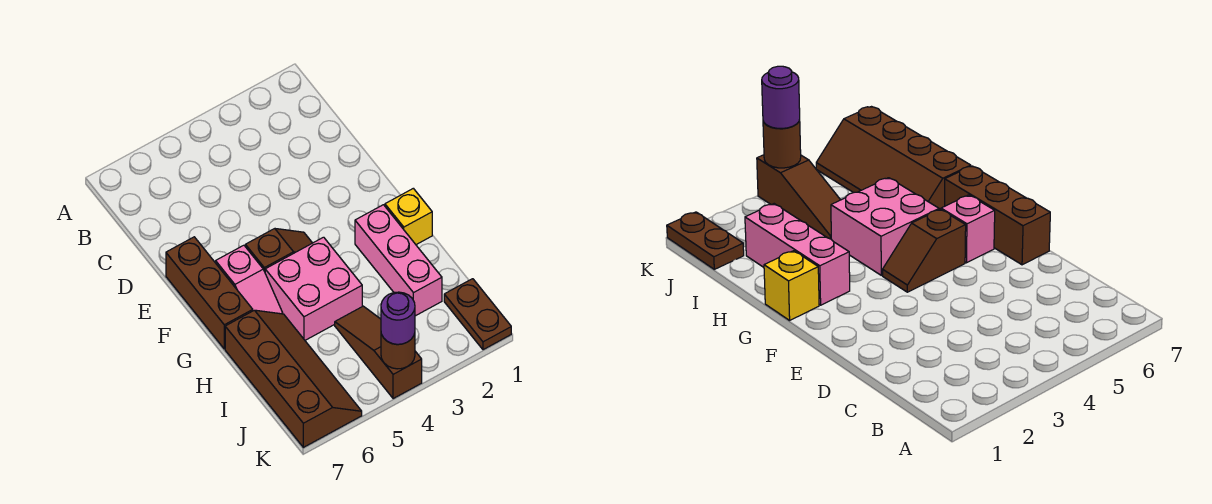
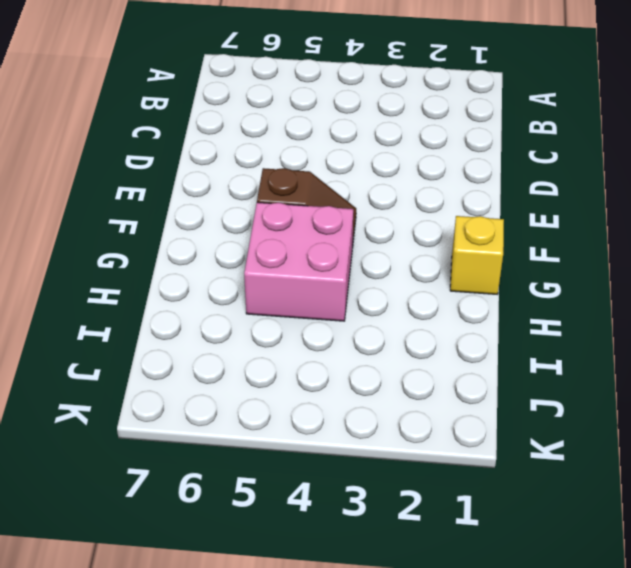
none -> brown 1x3 brick [166,237,253,349]
none -> pink 1x2 slope [216,245,283,314]

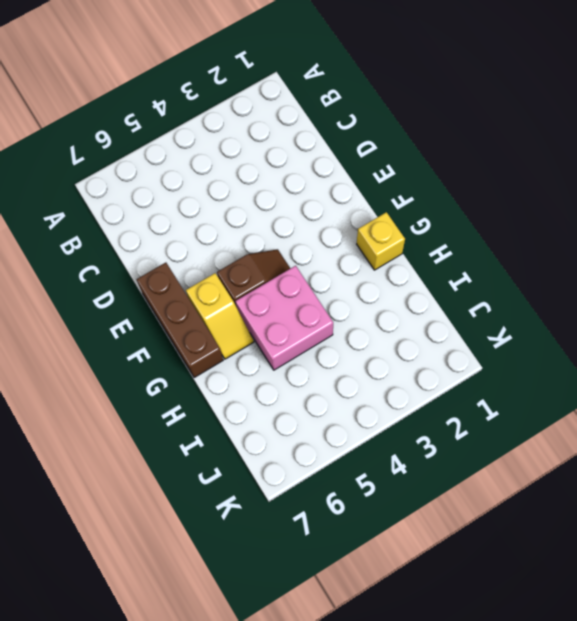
yellow 1x2 slope [186,273,254,359] -> pink 1x2 slope [216,245,283,314]
none -> pink 1x3 brick [355,205,442,316]
none -> brown 2x4 slope [225,310,362,447]

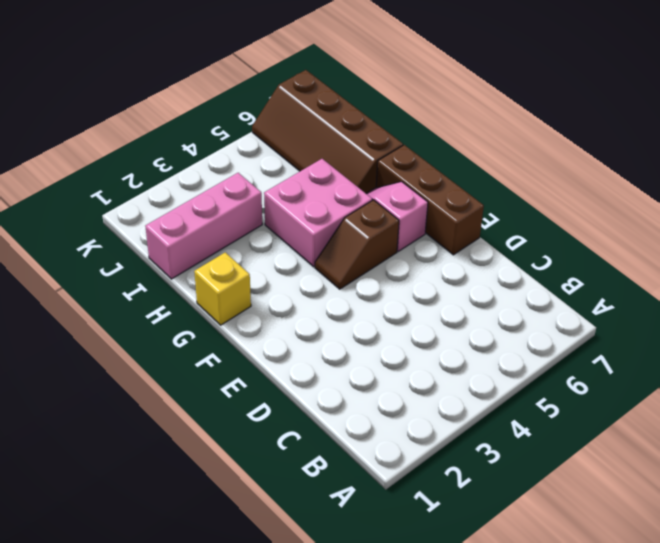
pink 1x3 brick [145,173,262,279] -> pink 1x3 brick turned to [355,205,442,316]
none -> brown 1x3 slope [335,306,422,399]
none -> brown 1x2 plate [444,279,511,350]

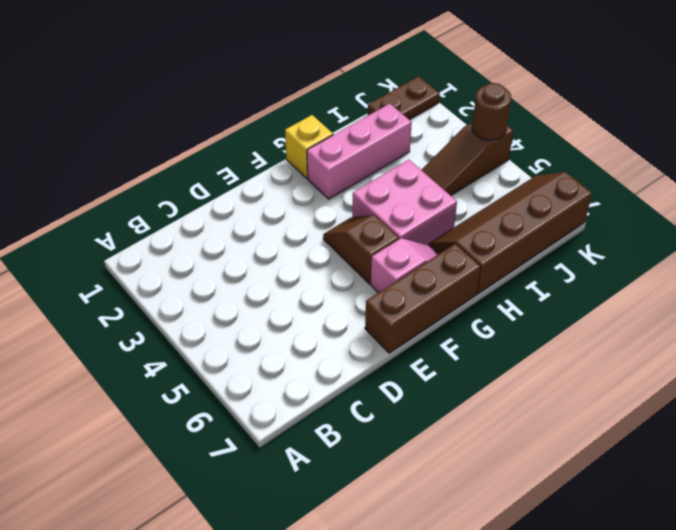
none -> purple 1x1 round brick [381,292,415,344]

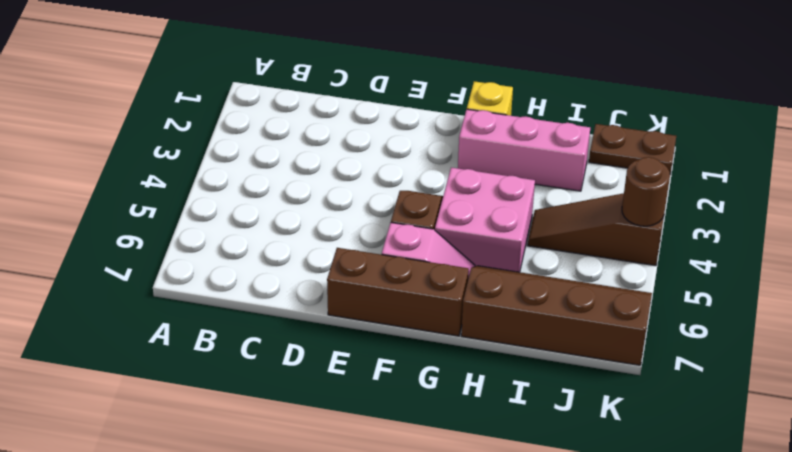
none -> purple 1x1 round brick [381,292,415,344]

